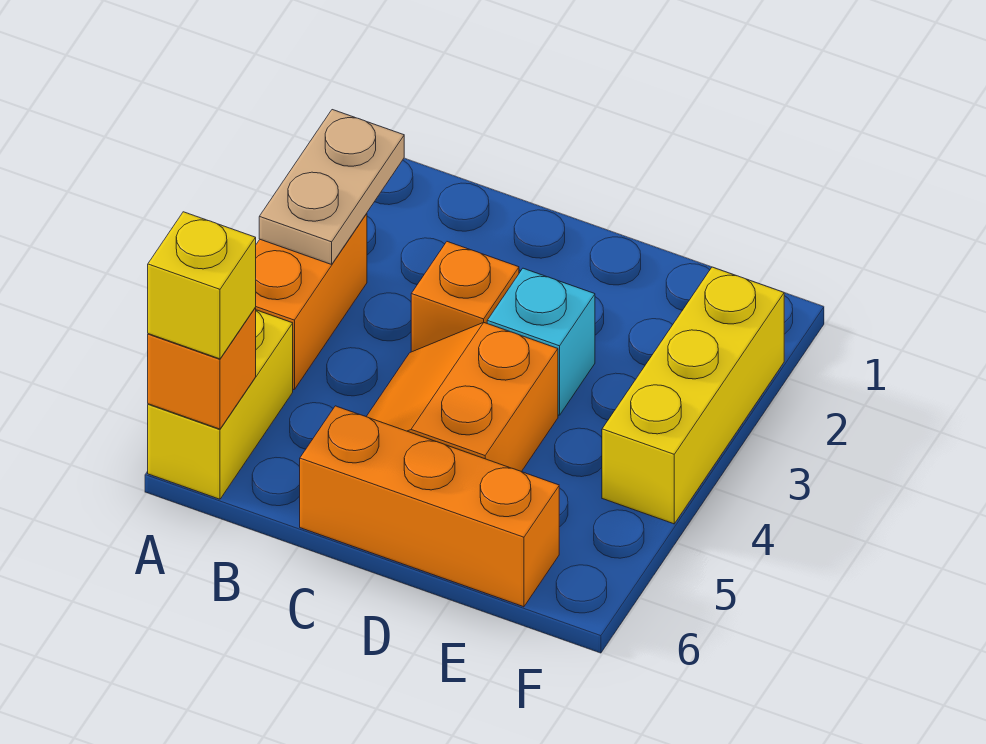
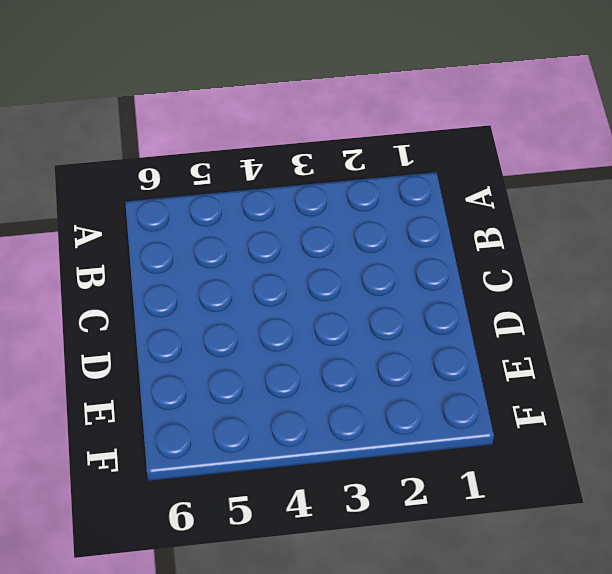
none -> orange 1x2 brick [255,213,367,390]
none -> yellow 1x2 brick [148,310,293,499]

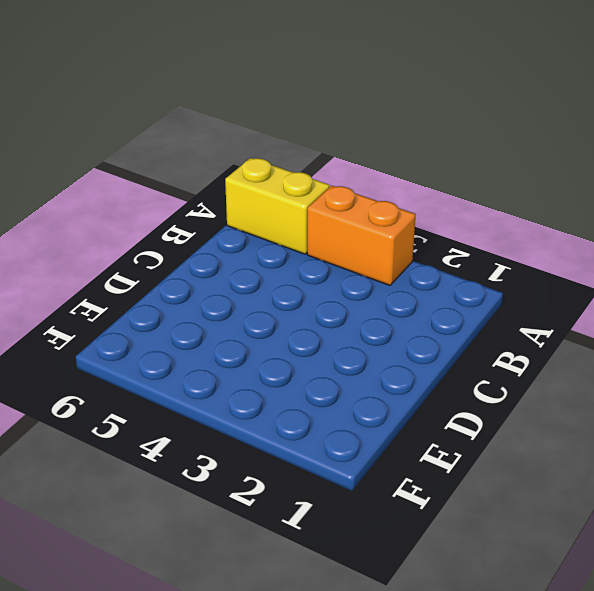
none -> orange 1x1 brick [411,242,519,352]
none -> orange 2x2 slope [366,322,558,472]

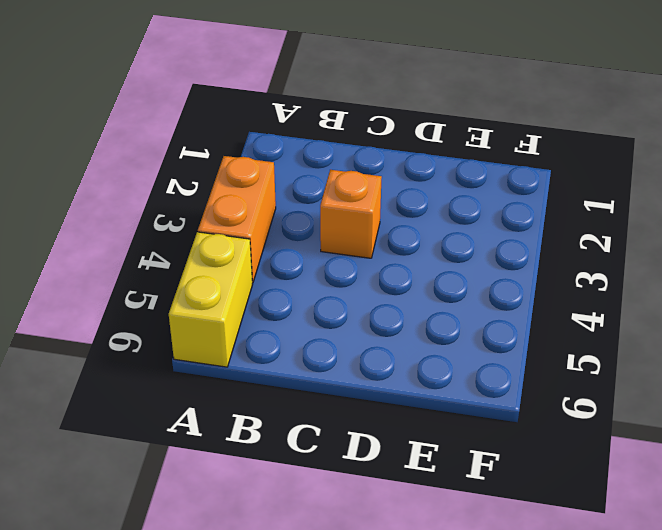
none -> orange 2x2 slope [366,322,558,472]
none -> orange 1x3 brick [300,406,559,607]

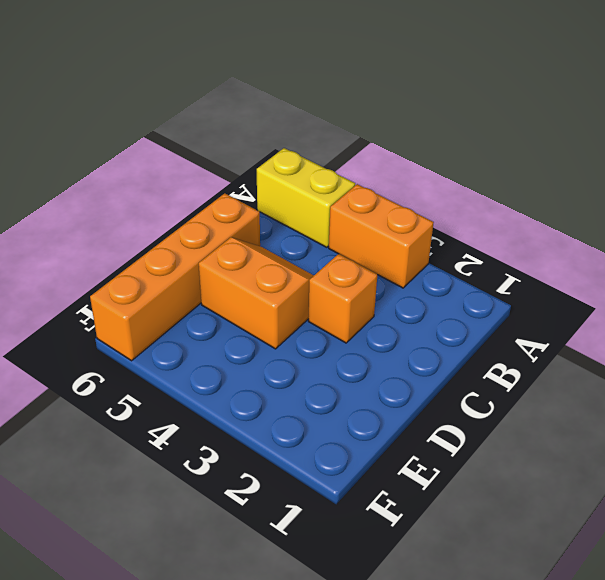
orange 1x4 brick [90,193,260,361] -> orange 1x3 brick [300,406,559,607]
none -> cyan 1x1 brick [487,268,595,415]
none -> yellow 1x3 brick [602,267,784,524]

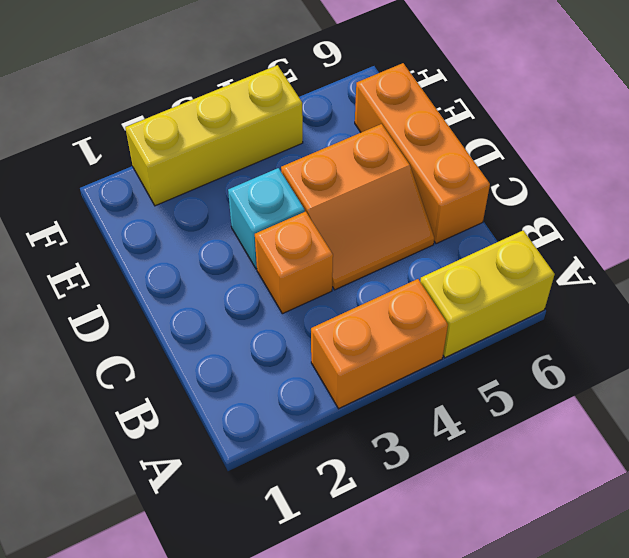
none -> tan 1x2 plate [259,110,404,264]
none -> orange 1x1 brick [148,308,256,429]

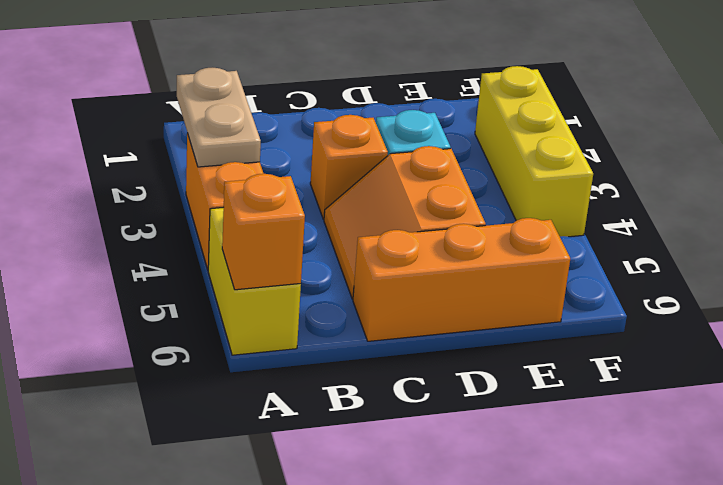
none -> yellow 1x1 brick [148,212,256,359]

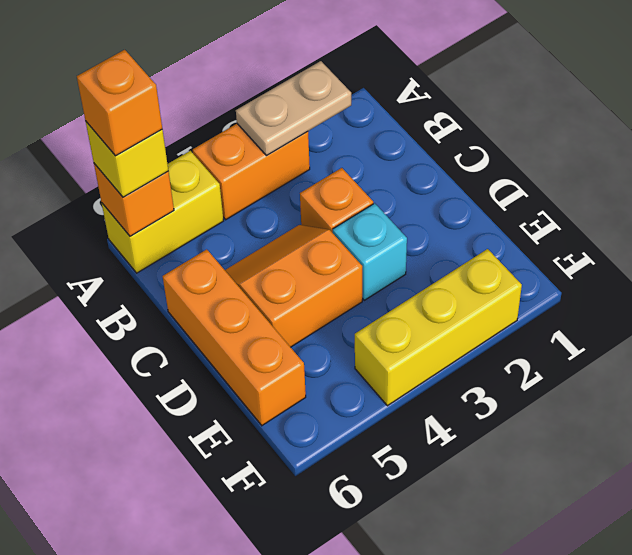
orange 1x1 brick [77,50,162,156] -> none

